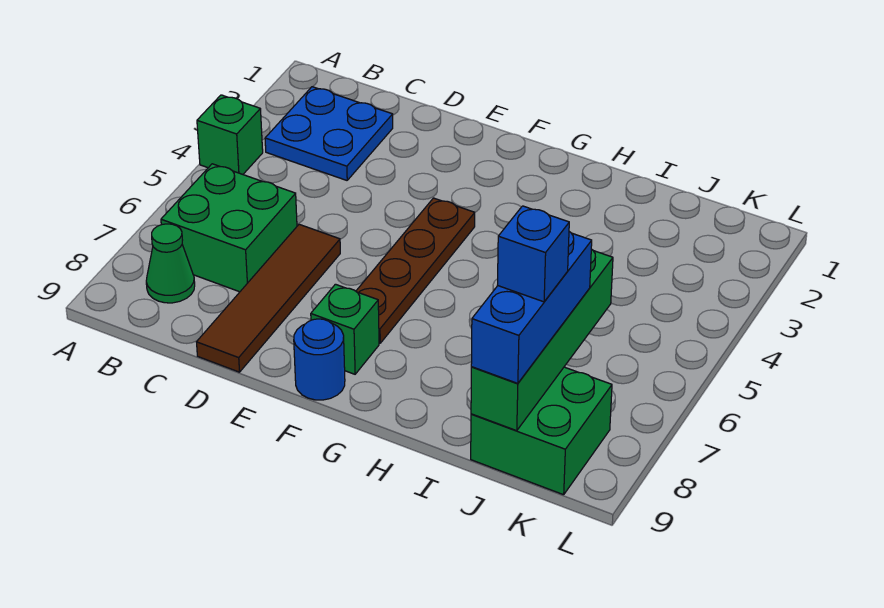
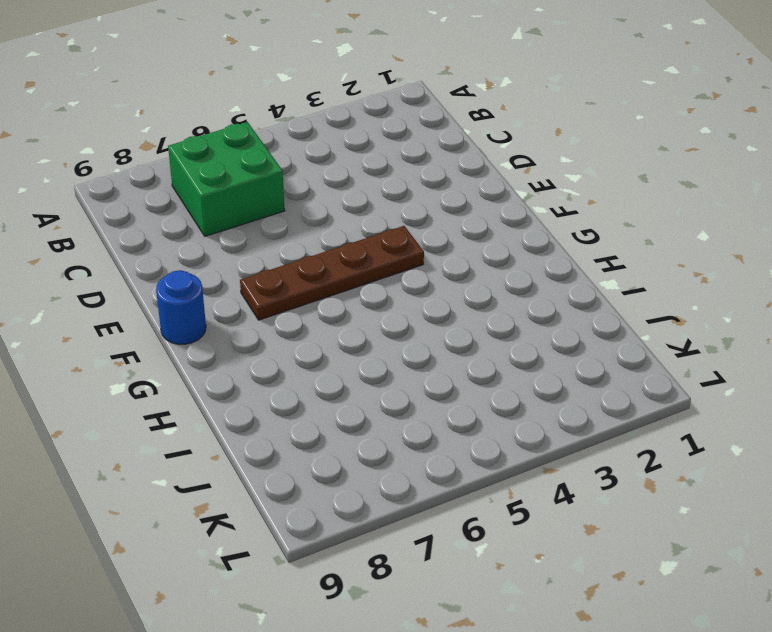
none -> green 1x1 brick [197,95,263,174]
none -> blue 2x2 plate [265,87,393,180]
none -> green 1x1 cone [146,224,195,303]

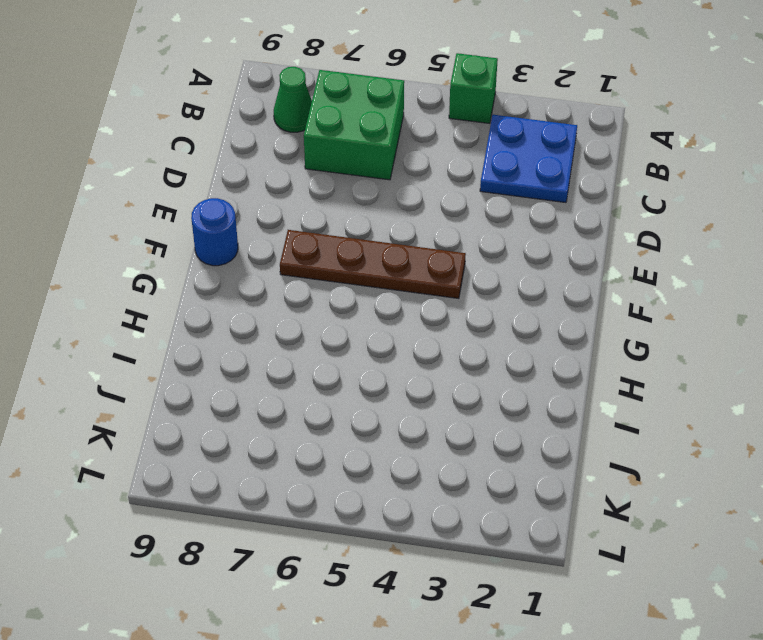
none -> brown 1x4 tile [197,224,340,372]
none -> green 1x1 brick [311,284,379,374]
none -> green 2x2 brick [471,367,612,495]

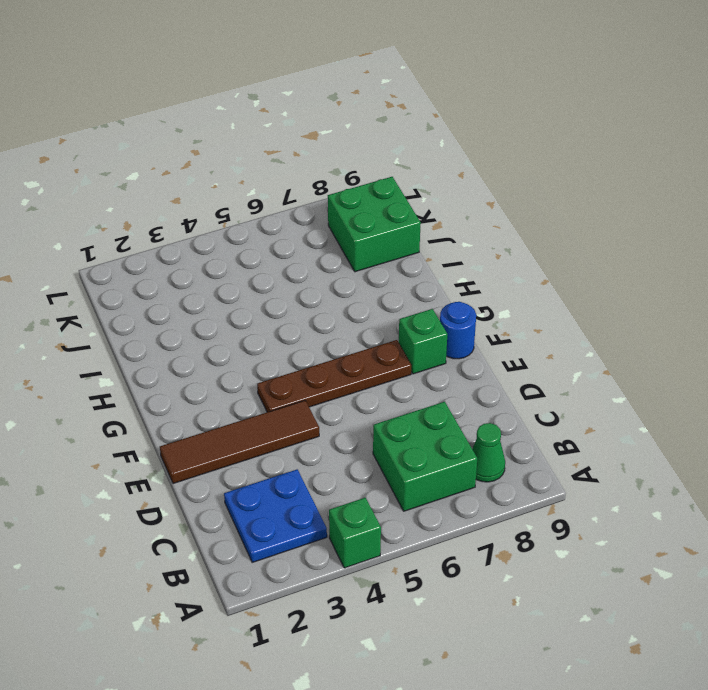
brown 1x4 tile [160,401,319,484] -> brown 1x4 tile moved to [197,224,340,372]
none -> green 1x4 brick [471,249,613,431]
none -> blue 1x3 brick [471,232,592,383]
none -> blue 1x1 brick [498,206,569,302]

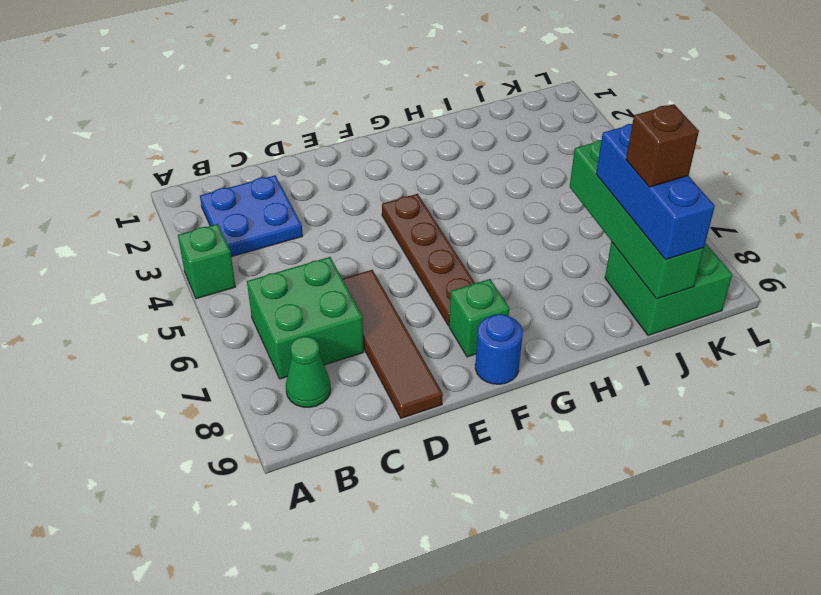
brown 1x1 brick [626,104,699,187] -> blue 1x1 brick [498,206,569,302]

